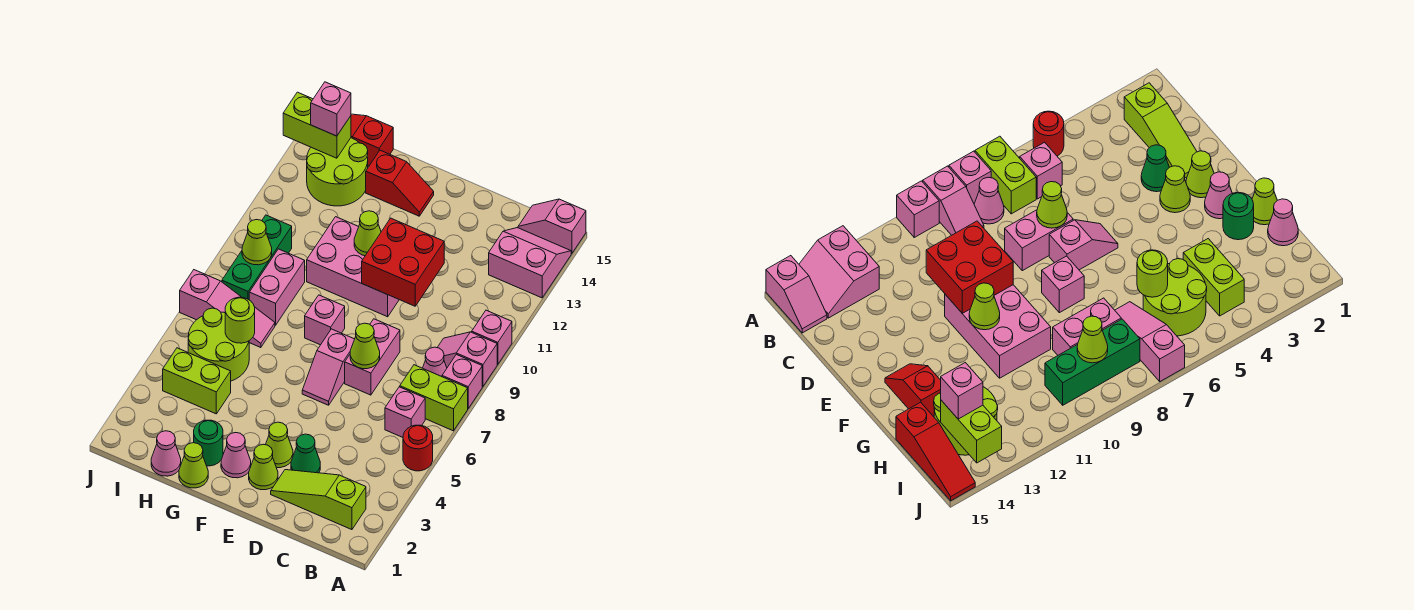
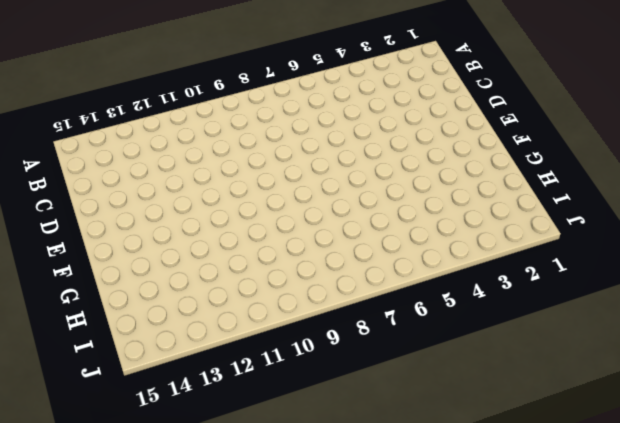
none -> red 1x1 round brick [403,425,433,471]
none -> lime 1x2 brick [400,365,468,431]
none -> pink 1x1 brick [442,354,482,408]
none -> pink 1x2 slope [437,332,497,386]

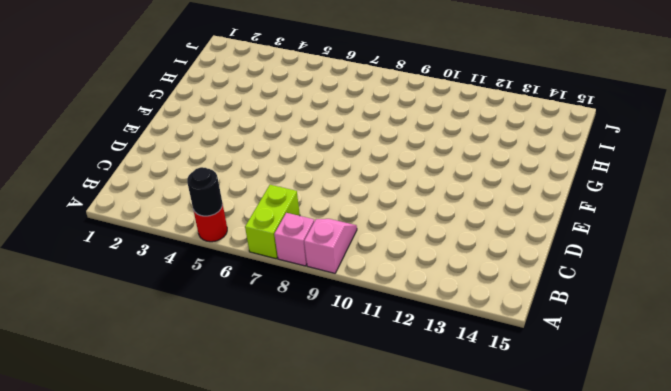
black 1x1 round brick [187,167,222,216] -> none
none -> pink 1x1 brick [472,310,512,364]
none -> pink 2x2 slope [489,228,571,298]
none -> pink 1x2 slope [518,199,586,254]
none -> lime 1x3 slope [271,470,366,530]

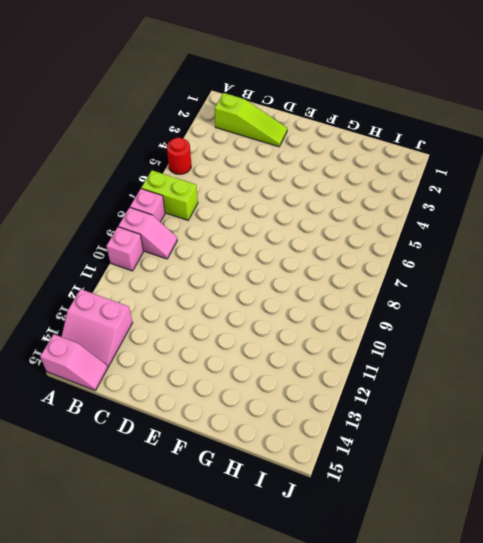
none -> pink 1x1 brick [385,387,425,437]
none -> pink 1x1 cone [423,347,447,377]
none -> green 1x1 cone [291,434,320,473]
none -> pink 1x2 brick [345,319,400,395]

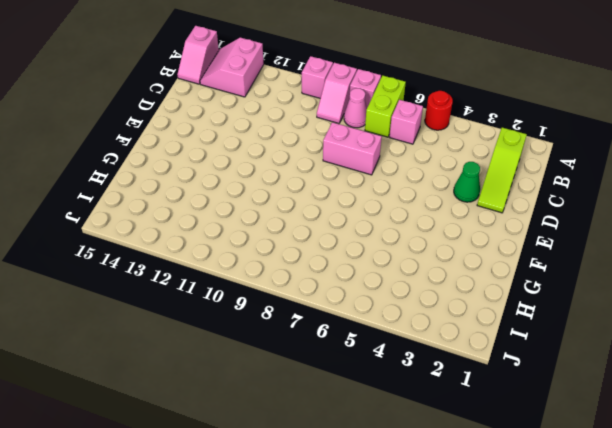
none -> lime 1x1 cone [249,444,278,490]
none -> lime 1x1 cone [266,422,293,468]
none -> pink 1x2 slope [302,329,354,405]
none -> pink 2x3 brick [307,217,399,317]

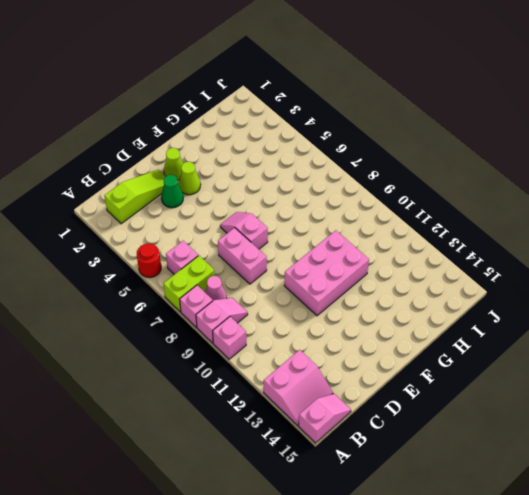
none -> pink 1x1 cone [221,433,251,478]
none -> pink 1x1 brick [305,295,345,345]
none -> red 1x2 slope [366,150,434,216]
none -> lime 1x1 cone [179,443,208,488]

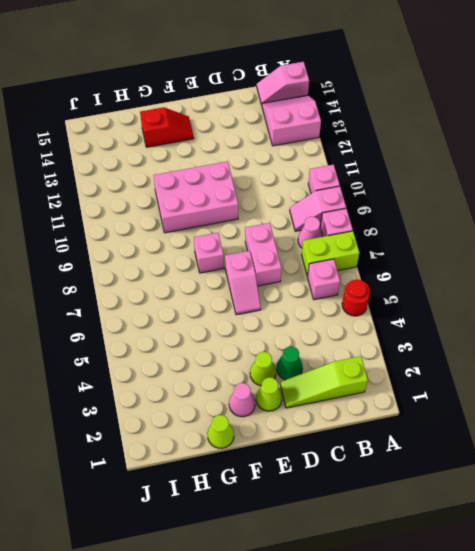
none -> green 1x1 round brick [194,420,223,466]
none -> pink 1x1 cone [151,431,181,476]
none -> lime 1x2 brick [163,348,231,414]
none -> lime 2x2 round brick [188,308,249,381]

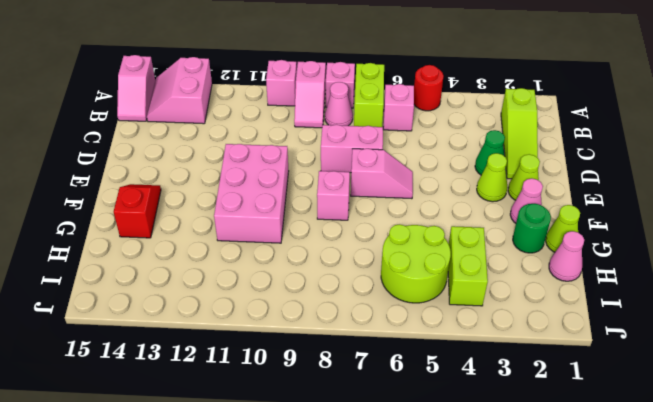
none -> pink 1x3 slope [180,270,275,348]
none -> pink 1x2 brick [249,249,305,325]
none -> lime 2x2 round brick [307,138,368,206]
none -> red 1x3 slope [351,114,393,166]

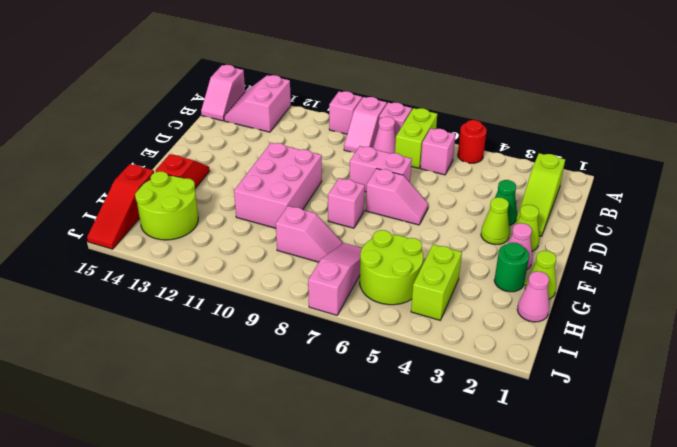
pink 1x2 slope [276,206,343,262] -> pink 1x2 brick [249,249,305,325]
none -> green 1x3 brick [222,215,292,300]
none -> lime 1x1 cone [350,323,380,369]
none -> red 2x2 brick [362,218,444,306]
none -> lime 1x1 cone [354,211,381,256]

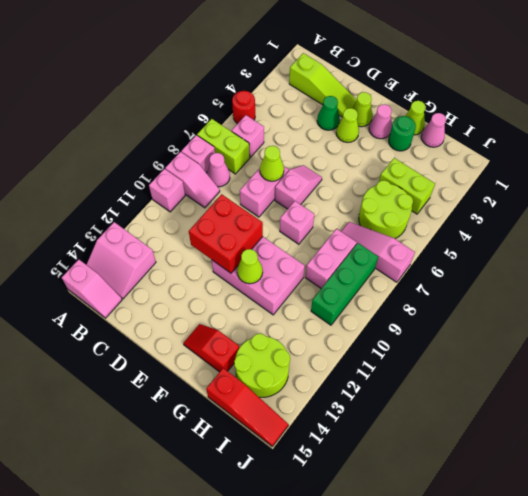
none -> lime 1x1 round brick [225,297,255,343]
none -> lime 1x1 cone [242,220,272,265]
none -> lime 1x2 brick [283,92,351,158]
none -> pink 1x1 brick [311,82,351,136]

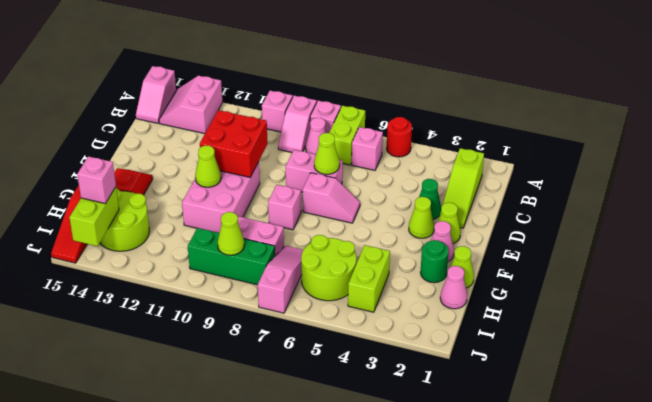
none -> lime 1x1 round brick [225,297,255,343]

